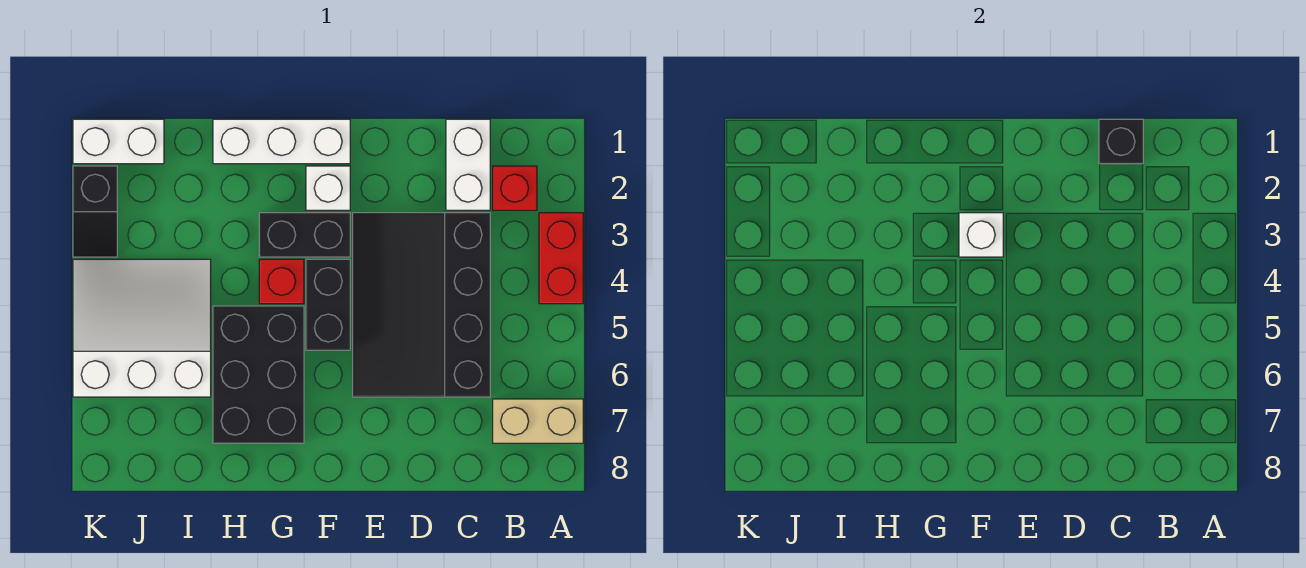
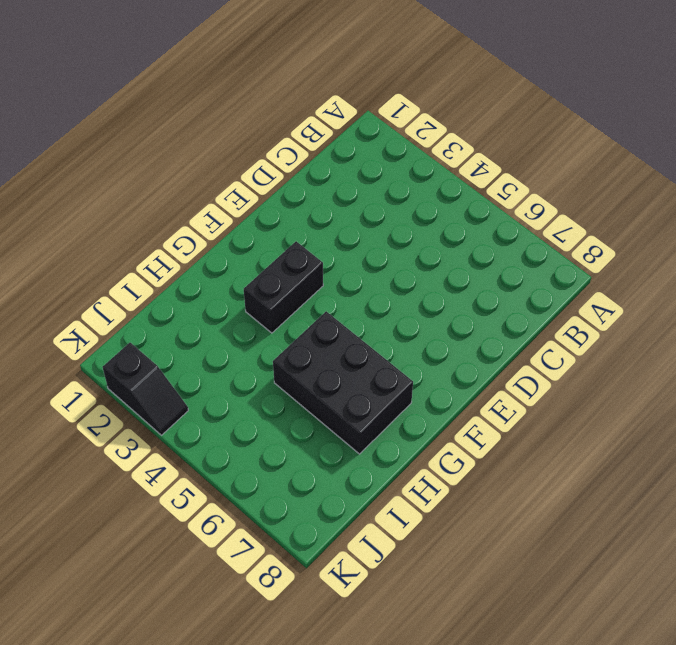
none -> red 1x2 brick [539,213,583,304]
none -> tan 1x2 brick [493,399,583,443]
none -> red 1x1 brick [493,166,537,210]

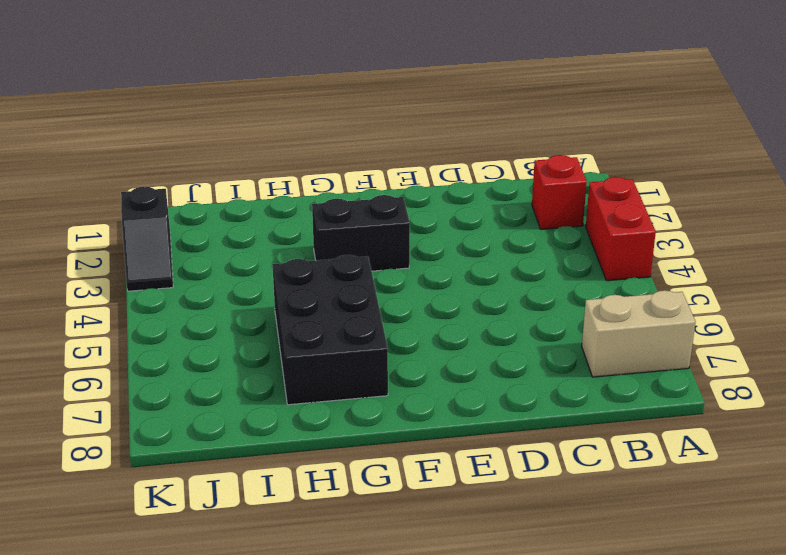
none -> white 1x2 brick [446,119,490,210]
none -> black 3x4 slope [353,213,490,397]
none -> white 1x3 brick [213,119,350,164]

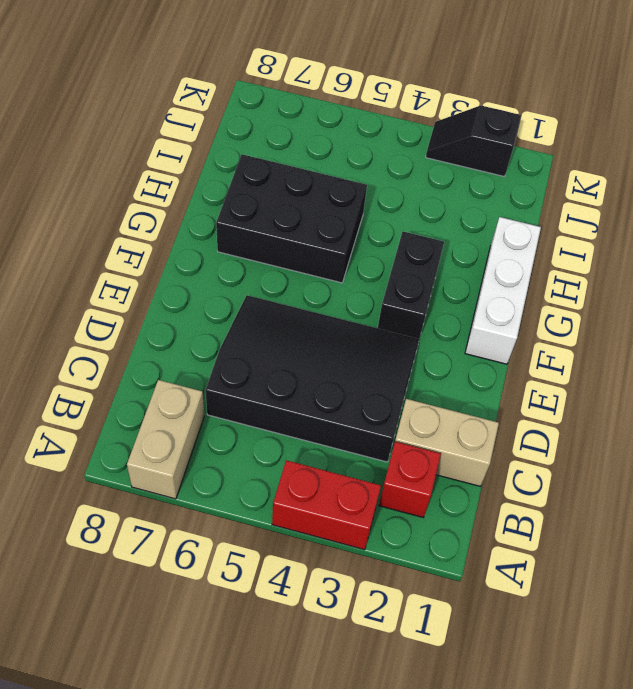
tan 1x2 brick [395,399,499,486] -> white 1x2 brick [446,119,490,210]
none -> white 1x1 brick [306,166,350,210]
none -> black 1x2 brick [306,259,350,350]
none -> red 1x1 brick [259,259,304,304]

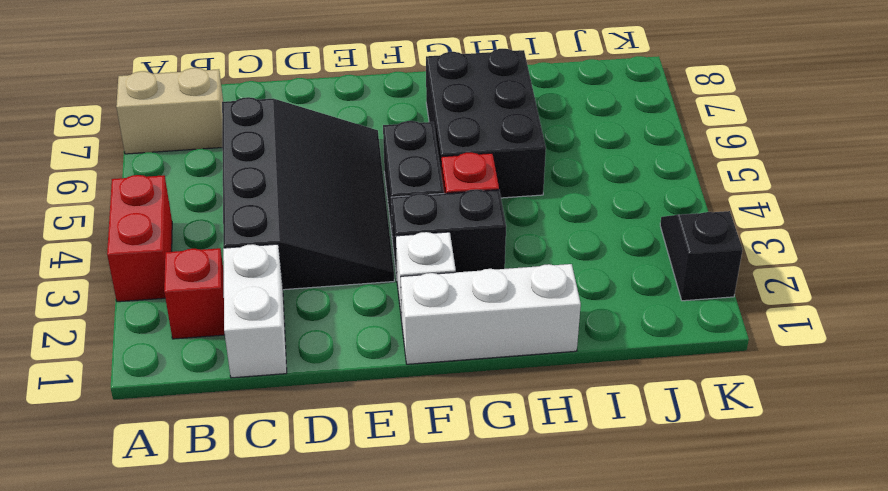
none -> white 3x3 slope [73,259,211,397]
none -> white 1x2 brick [73,119,164,164]
none -> black 1x1 brick [1099,119,1143,164]

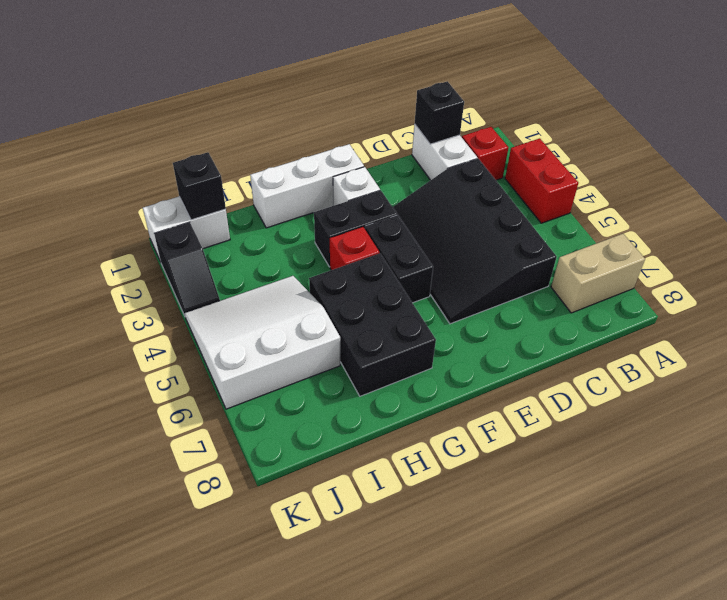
black 1x1 brick [173,152,226,220] -> none
none -> white 1x1 brick [959,213,1003,257]

